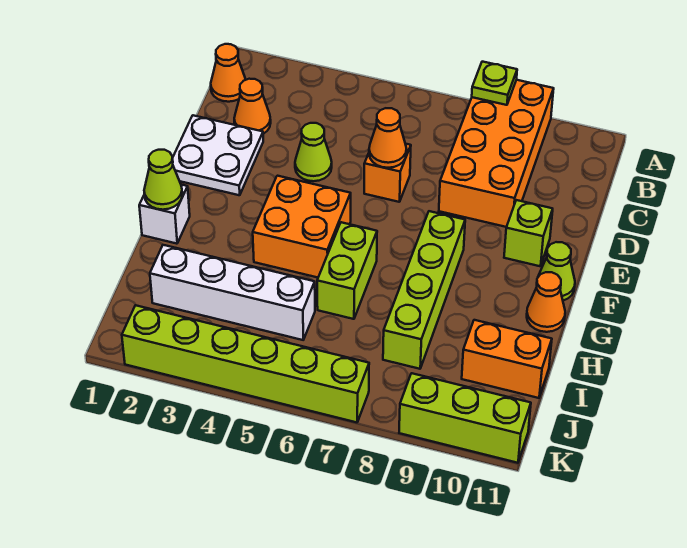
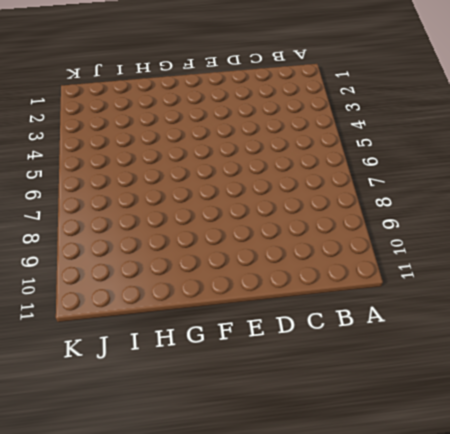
none -> orange 2x4 brick [439,80,554,227]
none -> orange 1x1 cone [211,44,246,102]
none -> orange 1x1 cone [234,79,271,134]

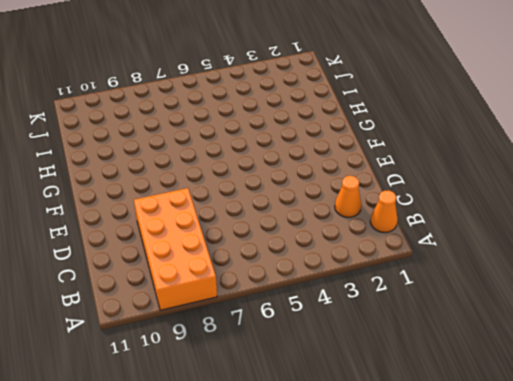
none -> white 2x2 plate [173,115,263,195]
none -> lime 1x1 cone [295,123,332,181]
none -> orange 1x1 brick [364,144,411,202]

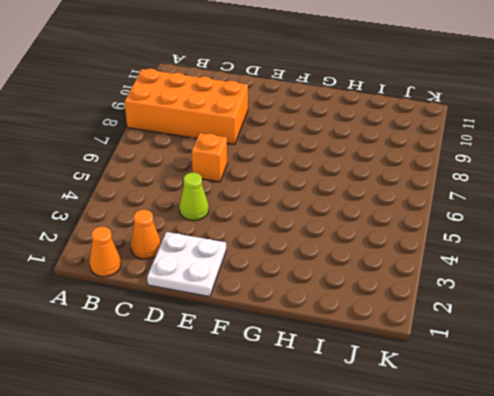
none -> lime 1x1 brick [504,200,553,266]
none -> orange 2x2 brick [253,176,351,278]
none -> lime 1x4 brick [383,211,465,369]

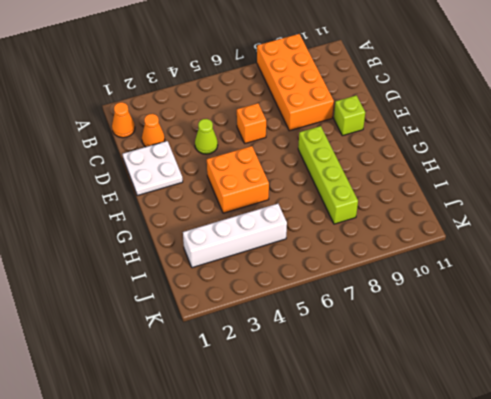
none -> lime 1x1 cone [538,242,575,301]
none -> white 1x1 brick [139,185,190,244]
none -> lime 1x2 brick [317,222,377,319]

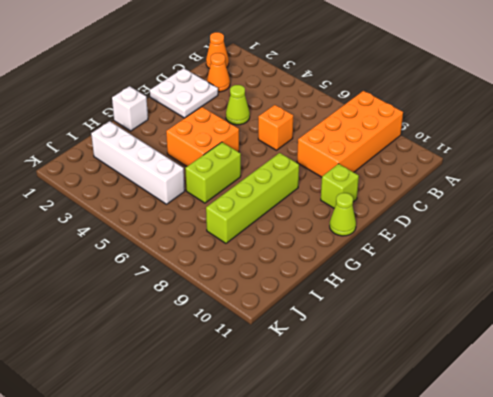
none -> orange 1x1 cone [527,272,565,332]
none -> orange 1x2 brick [462,320,552,398]
none -> lime 1x6 brick [122,305,369,422]

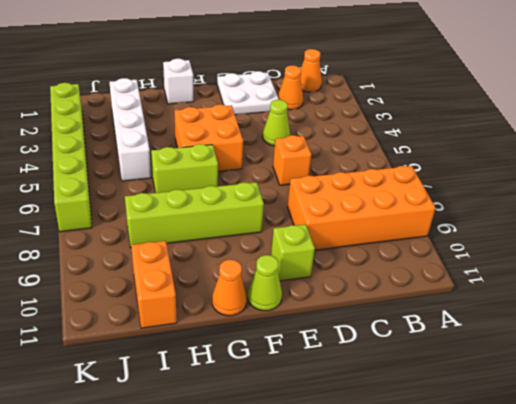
none -> lime 1x3 brick [399,373,531,463]
none -> lime 1x1 plate [472,62,517,105]
none -> orange 1x1 cone [369,108,407,168]

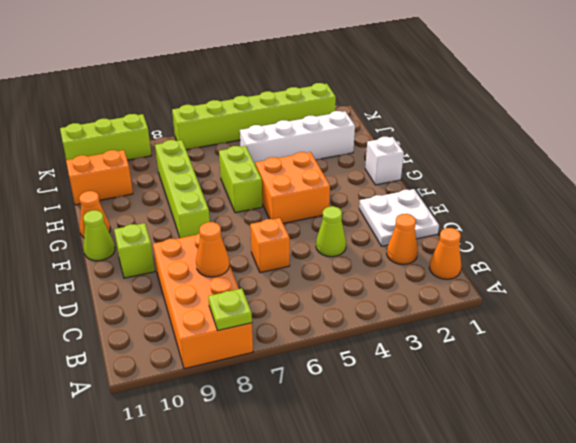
orange 1x1 cone [196,222,229,277] -> orange 1x1 cone moved to [369,108,407,168]
none -> lime 1x1 cone [144,150,182,210]

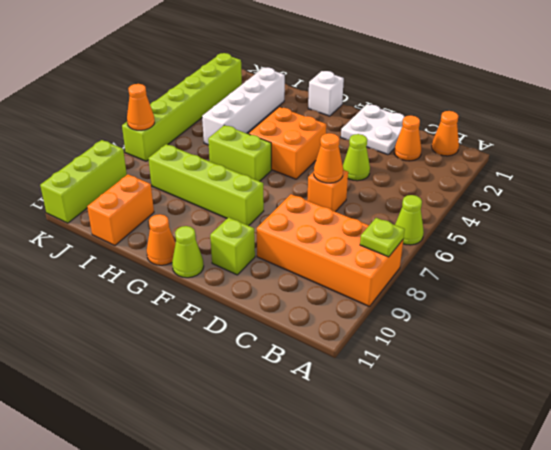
lime 1x1 cone [395,195,424,245] -> lime 1x1 cone moved to [144,150,182,210]
orange 1x1 cone [127,84,155,130] -> none

